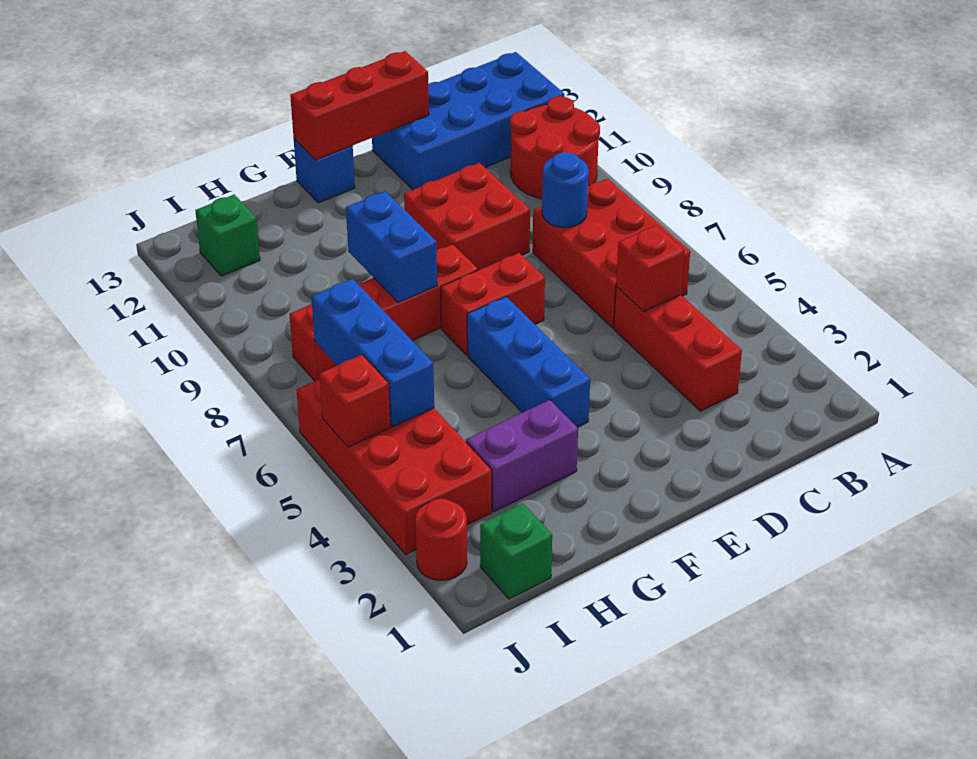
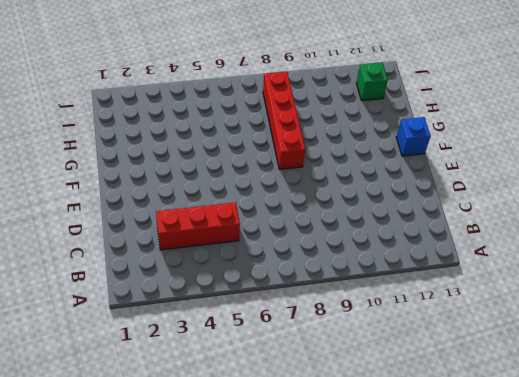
none -> red 2x2 round brick [510,96,600,199]
none -> blue 2x4 brick [372,52,564,190]
none -> red 2x3 brick [533,178,690,328]

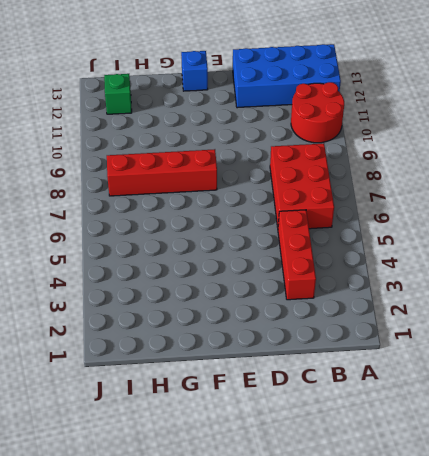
none -> red 2x2 brick [404,163,530,270]
none -> red 1x2 brick [441,253,545,355]
none -> blue 1x3 brick [467,297,590,427]

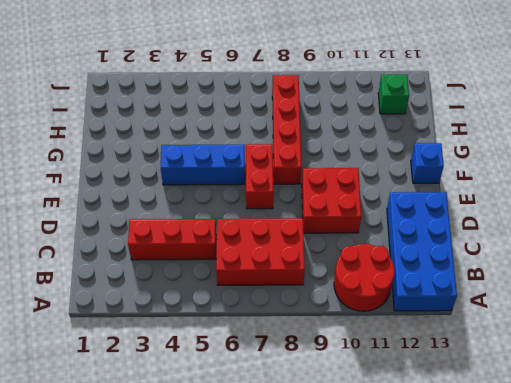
none -> purple 1x2 brick [466,400,578,512]
none -> green 1x1 brick [480,504,552,599]
none -> red 2x4 brick [296,378,492,554]

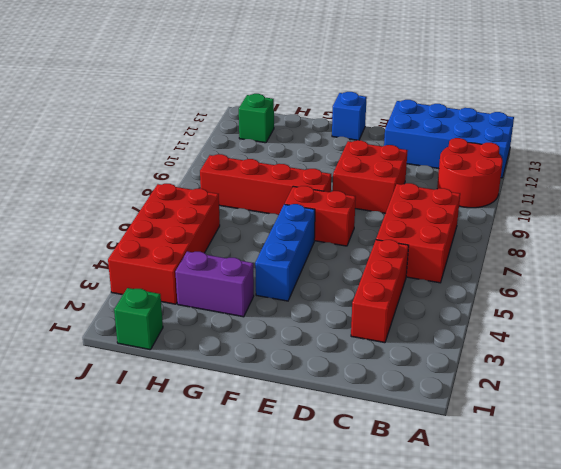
none -> red 1x1 round brick [415,499,467,581]
none -> red 1x1 brick [616,225,685,312]
none -> blue 1x1 round brick [542,152,588,228]

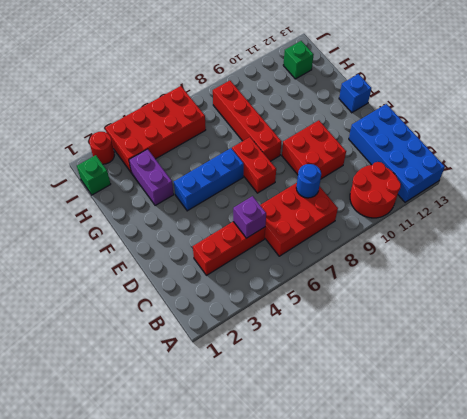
purple 1x1 brick [233,196,266,238] -> red 1x1 brick [616,225,685,312]
none -> red 1x3 brick [290,51,429,160]
none -> blue 1x2 brick [346,191,437,303]
none -> blue 1x3 brick [311,279,434,427]

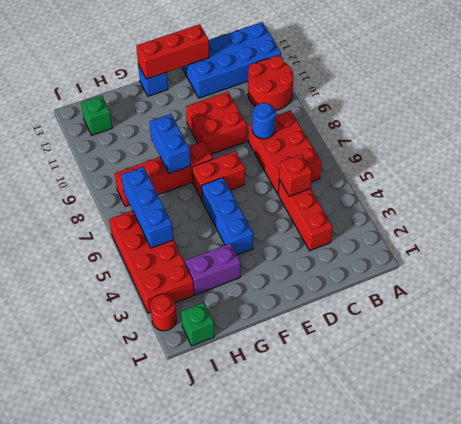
none -> red 1x1 brick [319,355,390,447]

